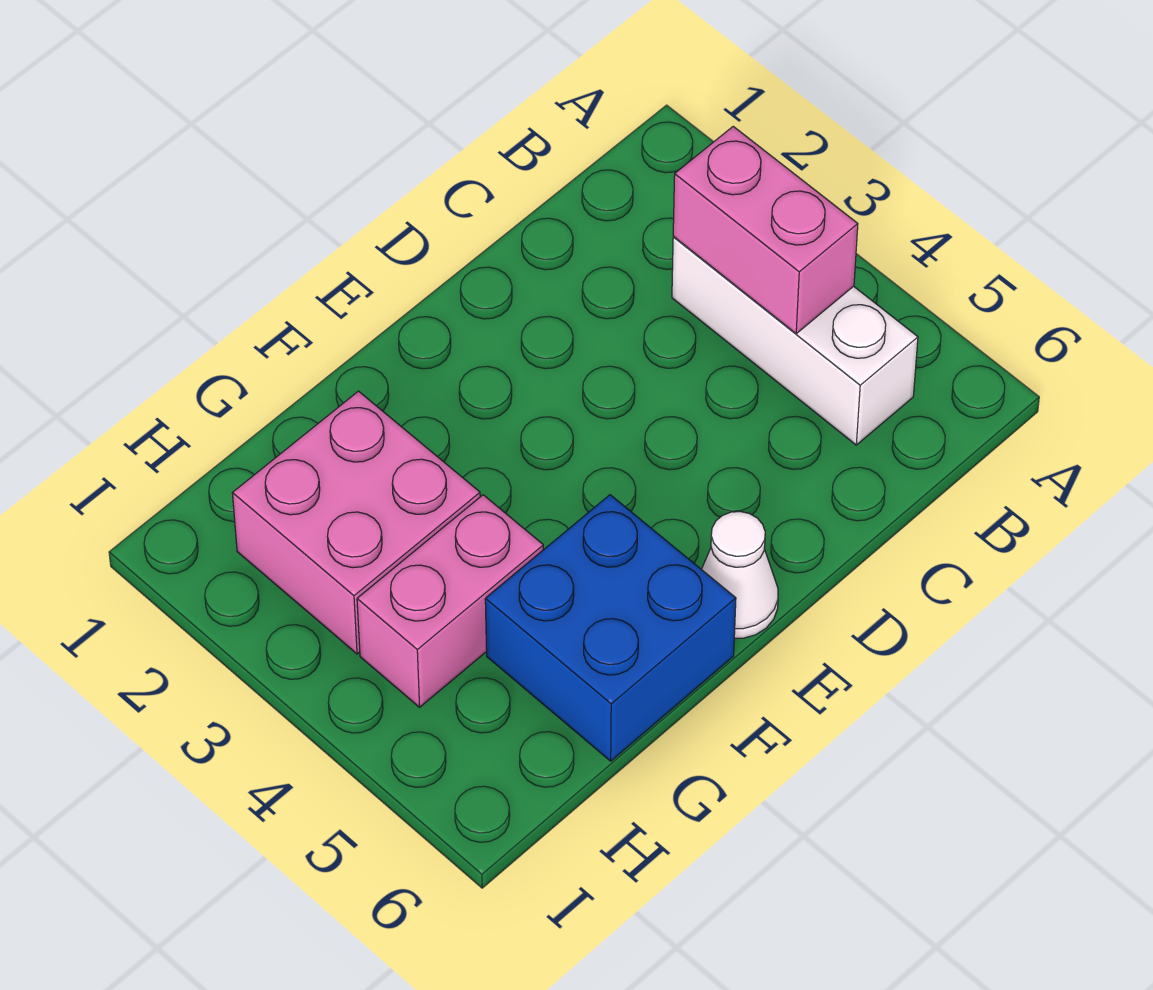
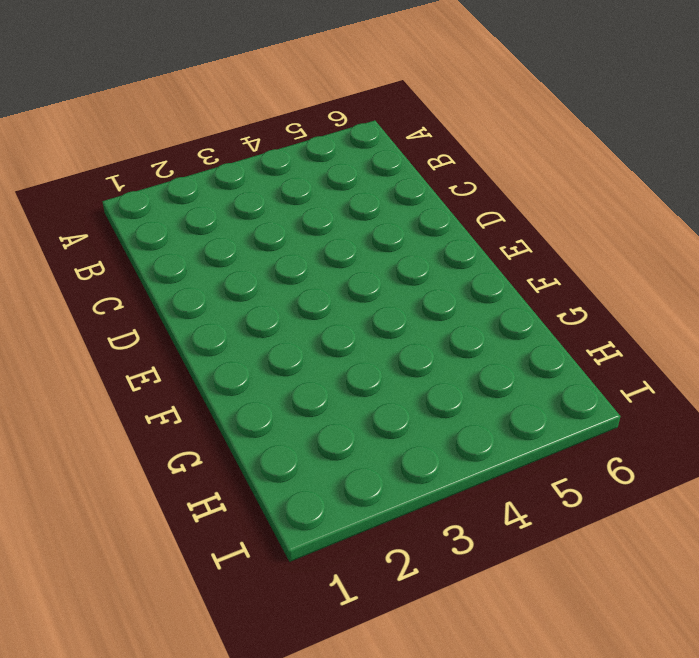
none -> white 1x3 brick [672,237,918,445]
none -> white 1x1 cone [701,512,778,638]

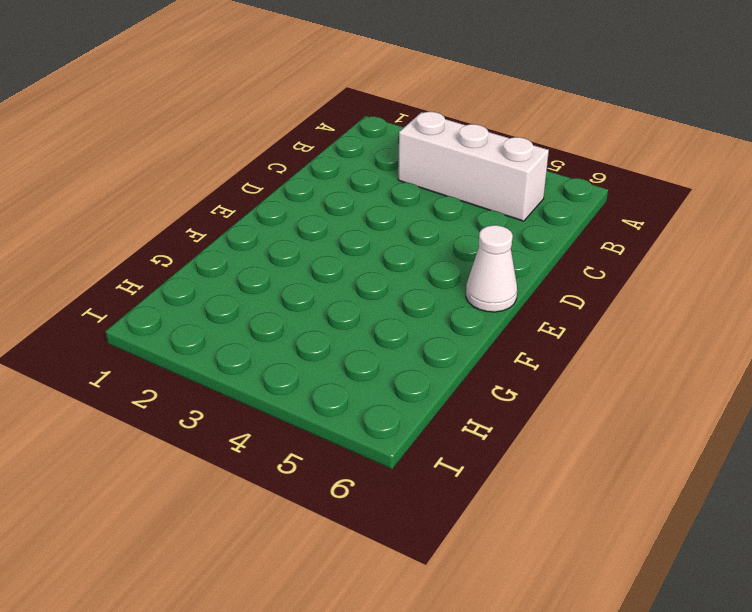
none -> blue 2x2 brick [485,495,736,761]
none -> pink 2x2 brick [232,391,480,654]

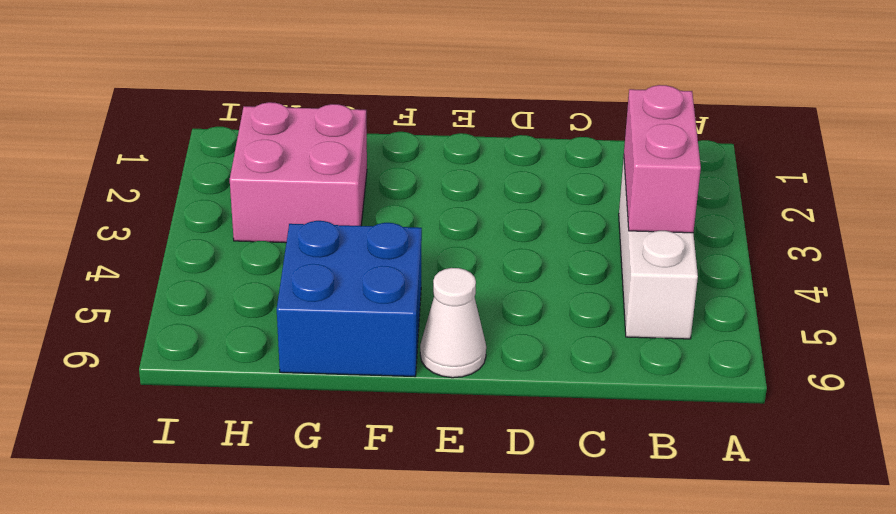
none -> pink 1x2 brick [357,495,544,707]

